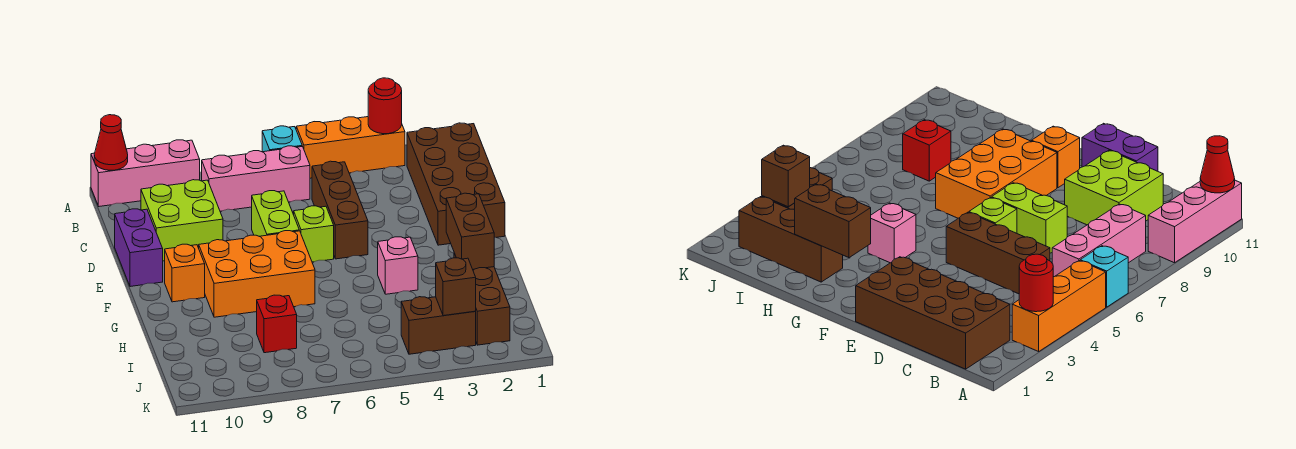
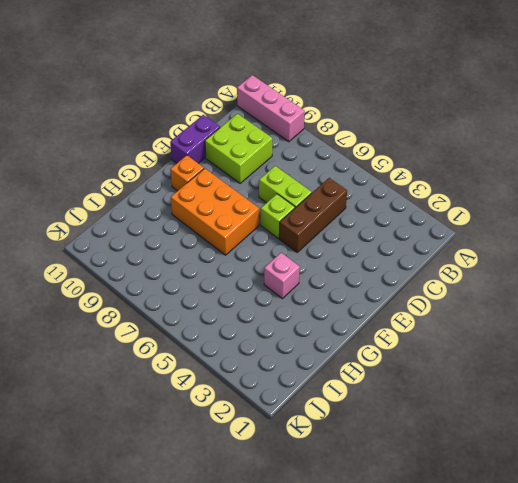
lime 1x2 brick [259,166,312,208] -> lime 1x2 brick turned to [252,191,299,236]
none -> orange 1x3 brick [296,117,405,178]
none -> cyan 1x1 brick [262,126,302,152]
none -> brown 2x4 brick [407,123,505,245]

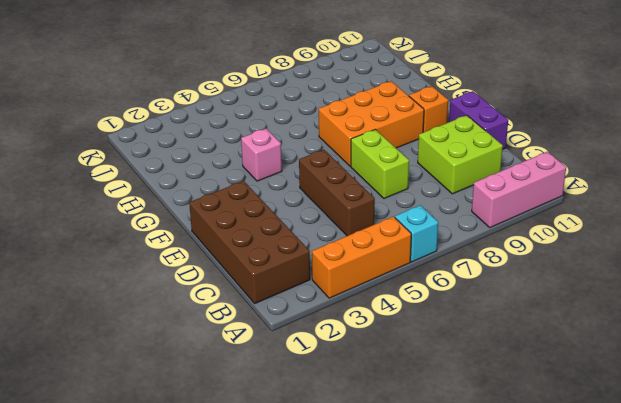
none -> pink 1x3 brick [202,146,310,211]
none -> lime 1x1 brick [294,206,334,262]
none -> brown 1x3 brick [454,253,510,345]

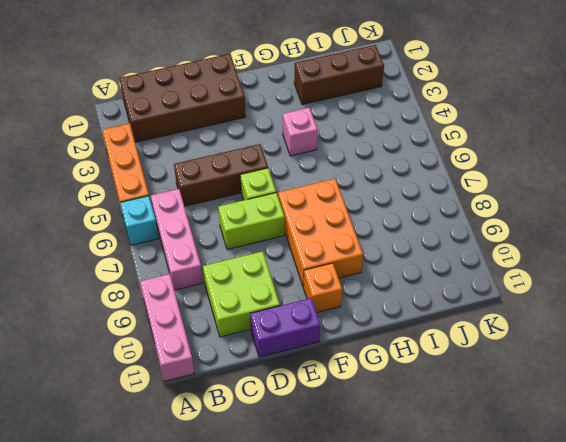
none -> red 1x1 brick [257,295,297,353]
none -> brown 1x2 brick [401,297,476,354]
none -> red 1x1 round brick [368,78,402,134]

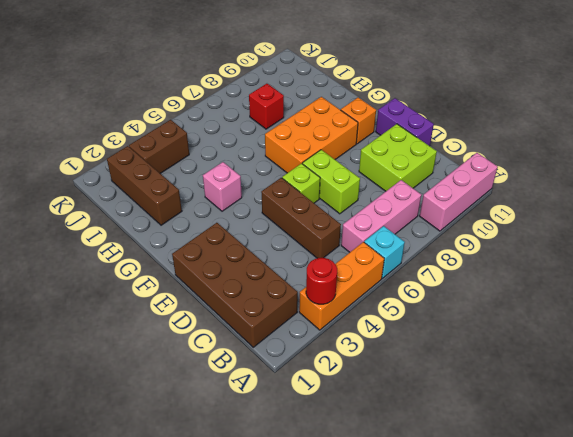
none -> red 1x1 cone [94,115,128,170]
none -> brown 1x2 brick [446,193,494,269]
none -> brown 1x1 brick [436,258,476,316]

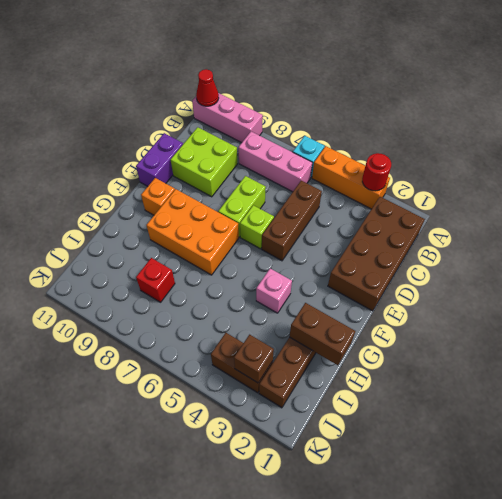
brown 1x2 brick [290,303,355,365] -> brown 1x2 brick turned to [446,193,494,269]

